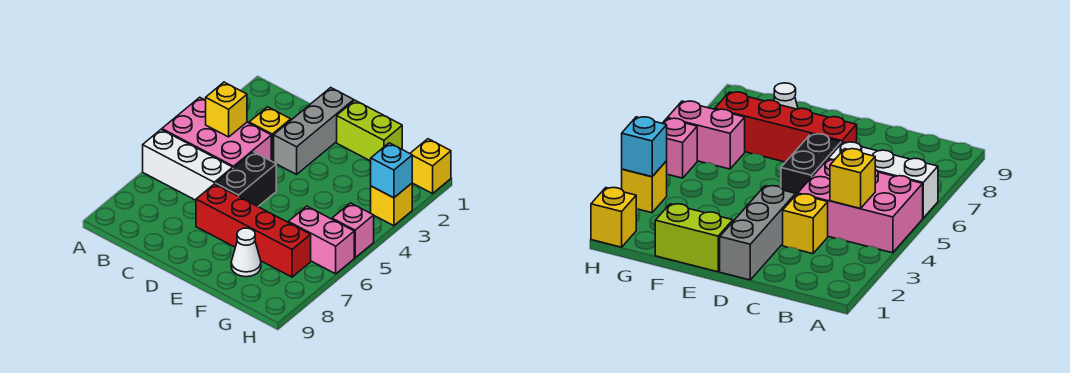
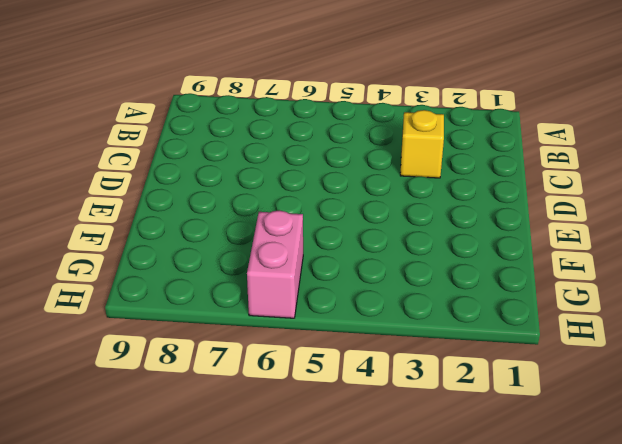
none -> pink 2x3 brick [162,97,271,168]
none -> white 1x3 brick [143,130,233,200]
none -> grey 1x3 brick [274,88,354,174]

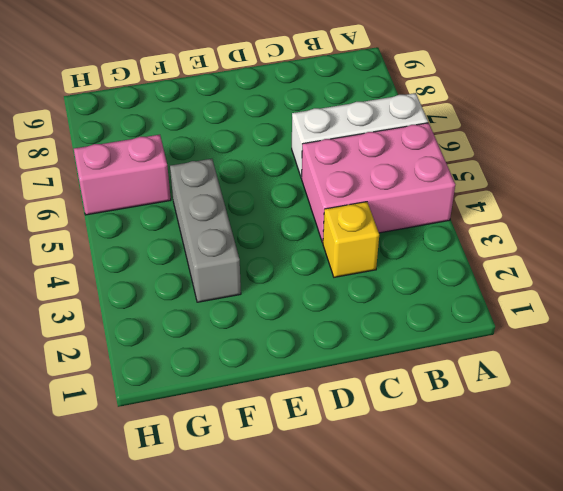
grey 1x3 brick [170,159,241,302] -> grey 1x3 brick moved to [274,88,354,174]
none -> black 1x2 brick [215,152,276,206]
none -> red 1x4 brick [196,184,311,277]
none -> lime 1x2 brick [337,100,402,161]

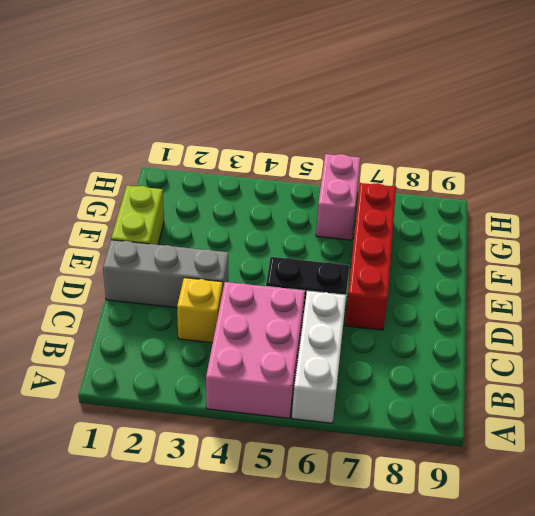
none -> white 1x1 cone [231,228,261,277]
none -> yellow 1x1 brick [410,139,451,194]
none -> yellow 1x1 brick [371,183,412,226]

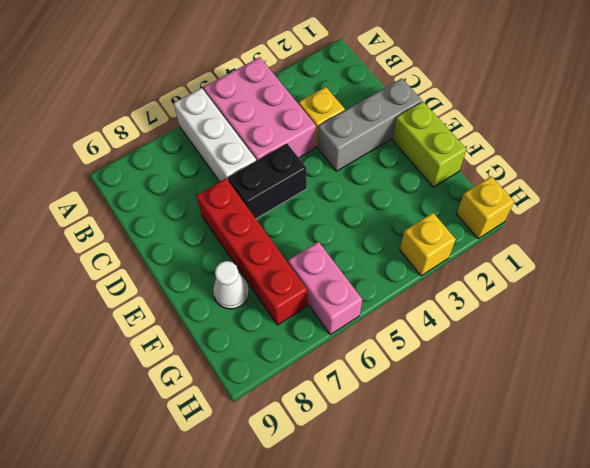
none -> pink 1x1 brick [332,203,374,258]
none -> yellow 1x1 brick [205,82,247,137]
none -> cyan 1x1 brick [371,143,412,198]

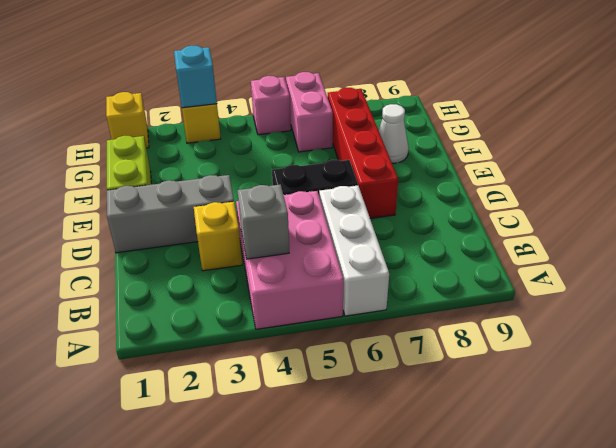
grey 1x1 brick [237,185,289,259] -> yellow 1x1 brick [205,82,247,137]

